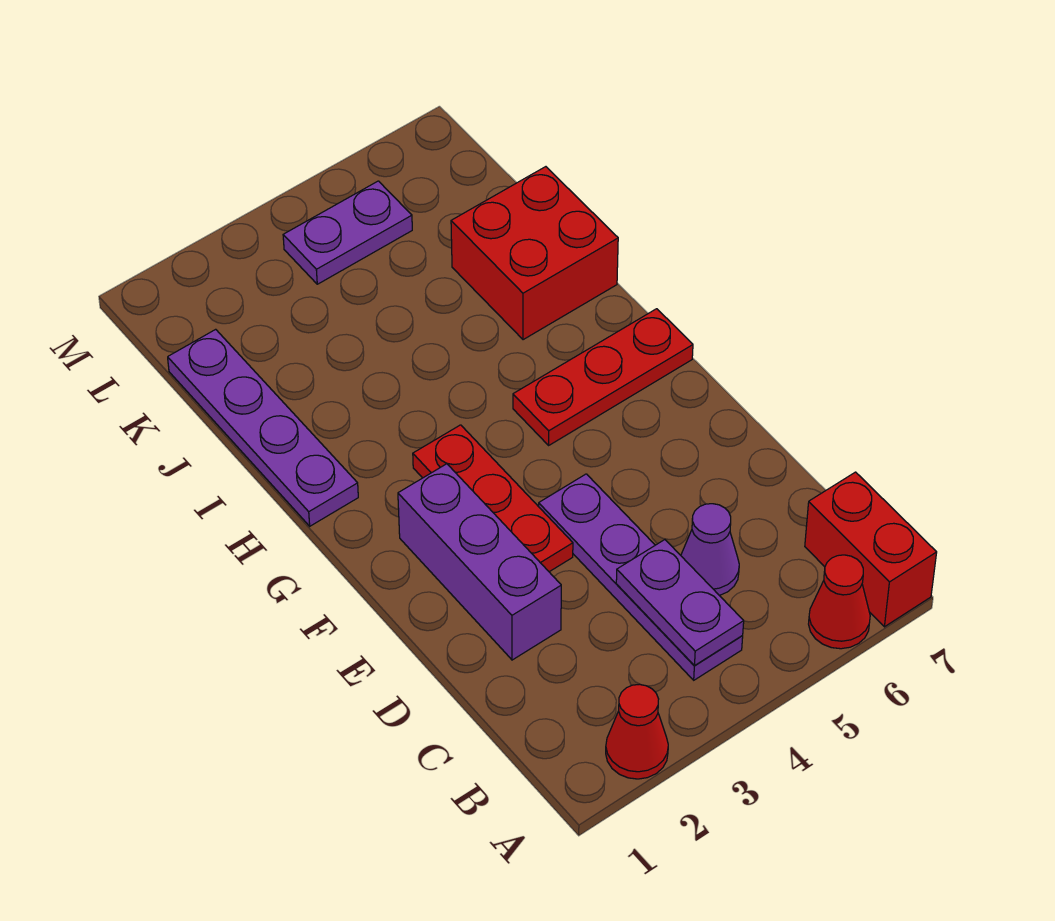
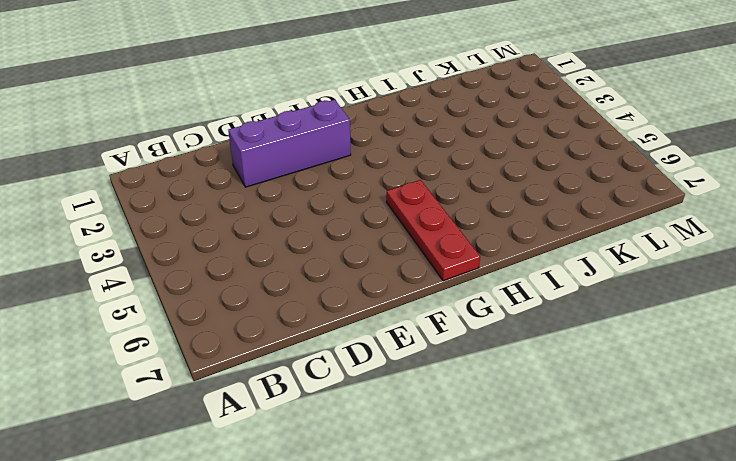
none -> red 1x1 cone [606,684,668,779]
none -> red 1x1 cone [809,555,870,649]
none -> red 1x2 brick [805,472,937,627]

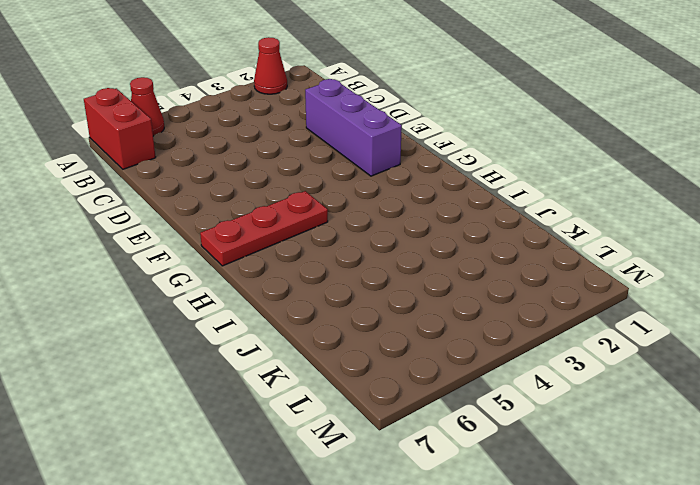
none -> purple 1x4 plate [539,474,743,680]
none -> purple 1x1 cone [681,504,739,596]
none -> red 1x3 plate [413,425,573,572]

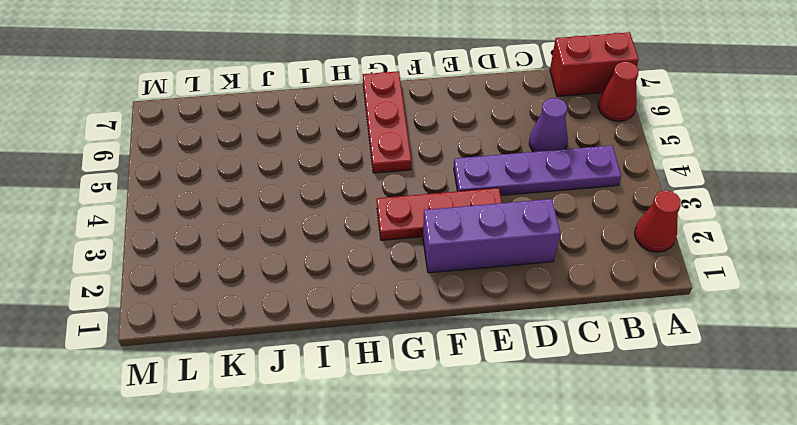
none -> purple 1x4 plate [168,329,358,526]
none -> red 2x2 brick [451,167,618,340]
none -> purple 1x2 plate [283,181,412,284]

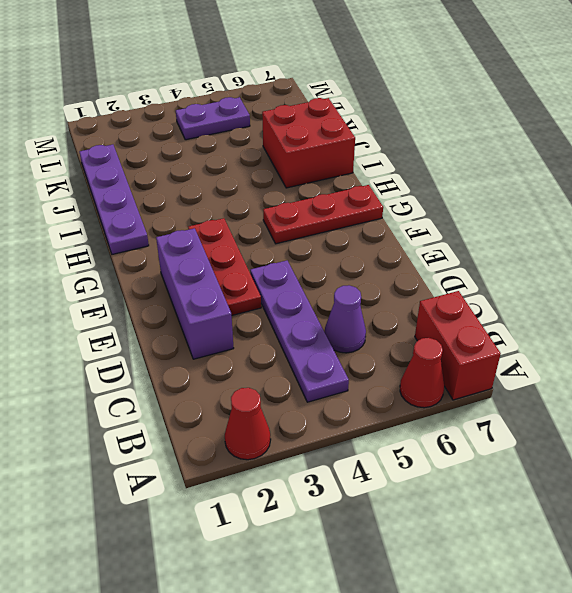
none -> purple 1x2 plate [616,540,744,666]

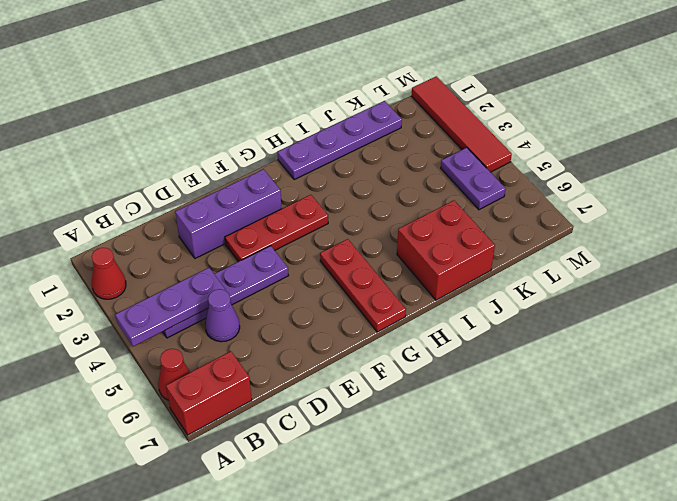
purple 1x3 plate [115,268,226,346] -> purple 1x2 plate [616,540,744,666]
red 1x4 tile [412,76,512,172] -> none

